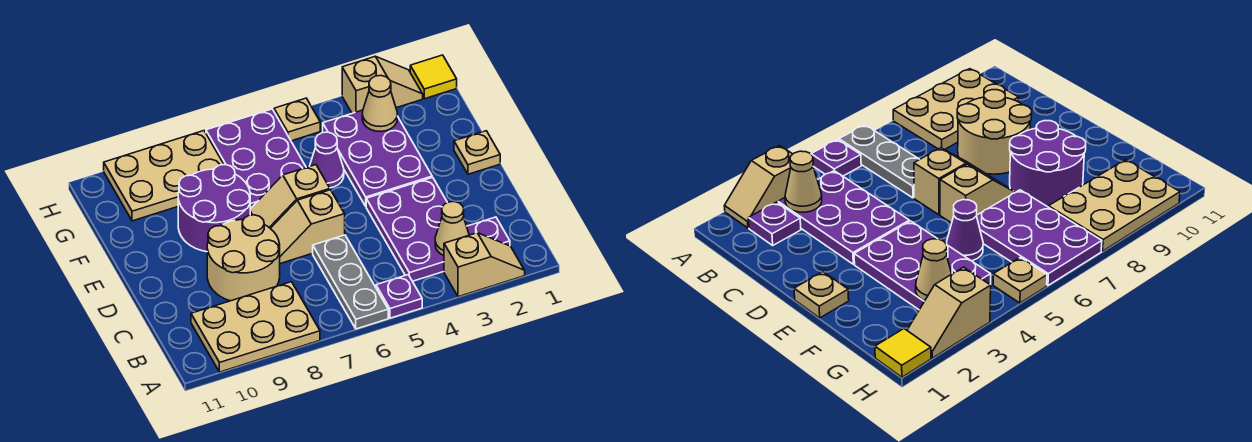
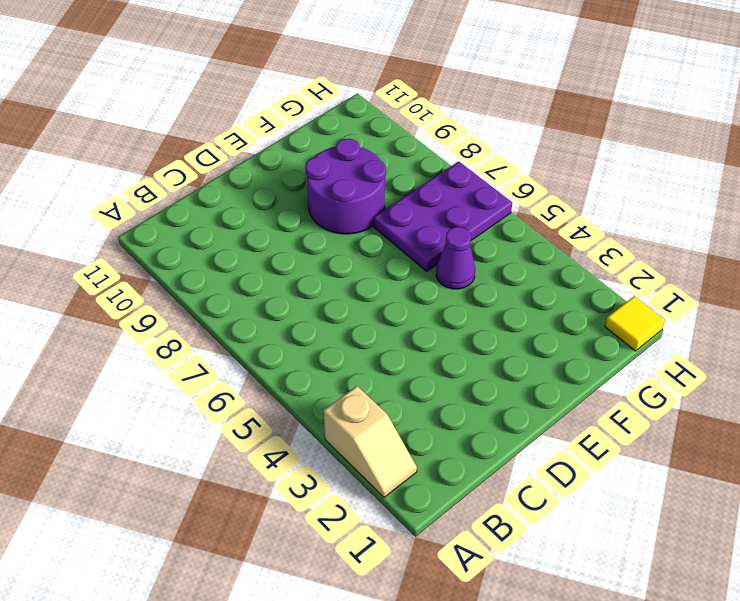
none -> purple 1x1 plate [376,275,422,318]
none -> grey 1x3 plate [313,235,388,329]
none -> tan 2x3 plate [191,282,320,372]

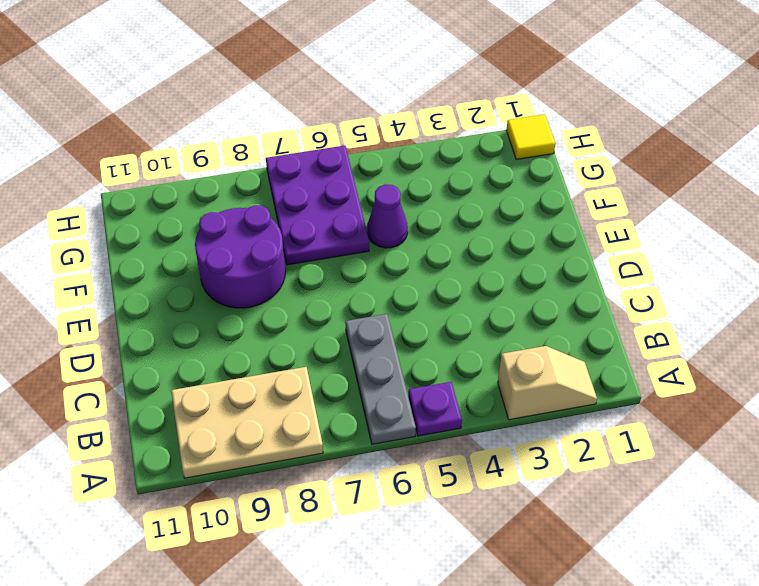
none -> purple 1x1 plate [467,217,510,246]
none -> purple 2x3 plate [366,177,447,281]
none -> tan 2x2 round brick [207,215,280,301]

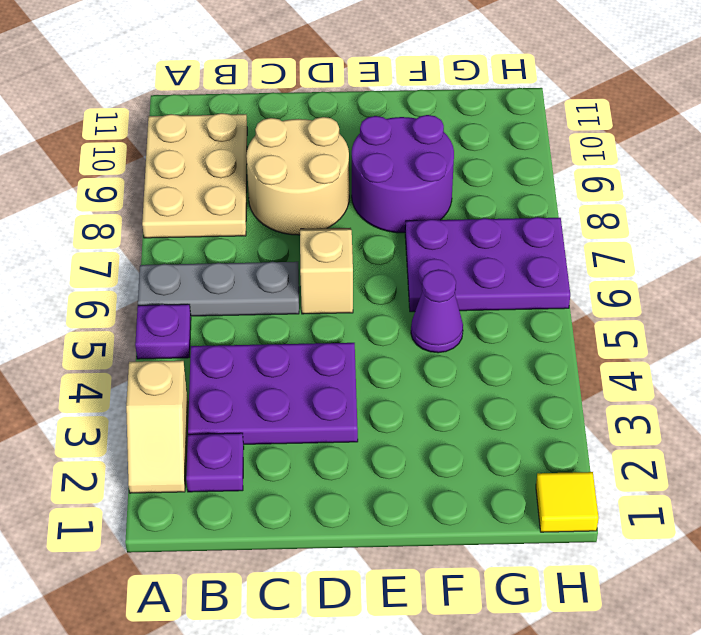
none -> tan 1x1 plate [454,131,500,174]
none -> purple 2x3 plate [323,110,432,206]
none -> tan 1x2 slope [250,165,330,228]

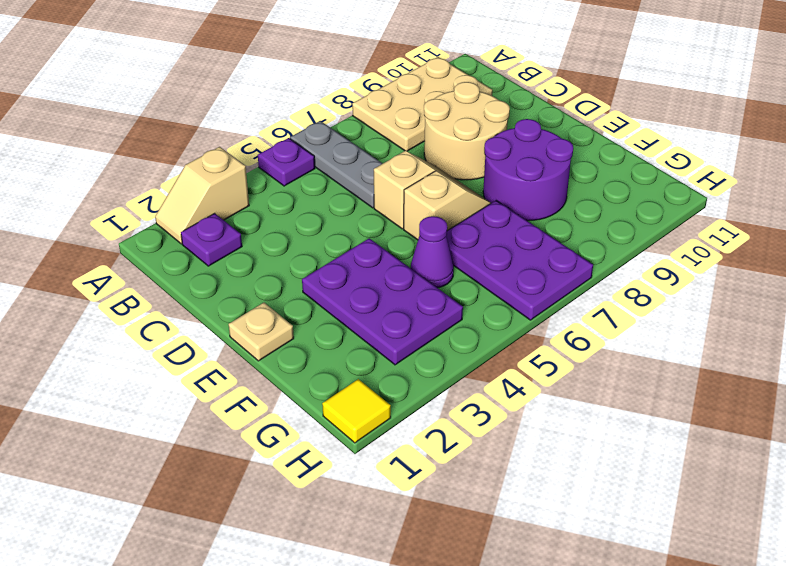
none -> purple 2x3 plate [366,177,447,281]
none -> tan 2x3 plate [104,131,224,221]
none -> tan 1x2 slope [342,56,423,113]

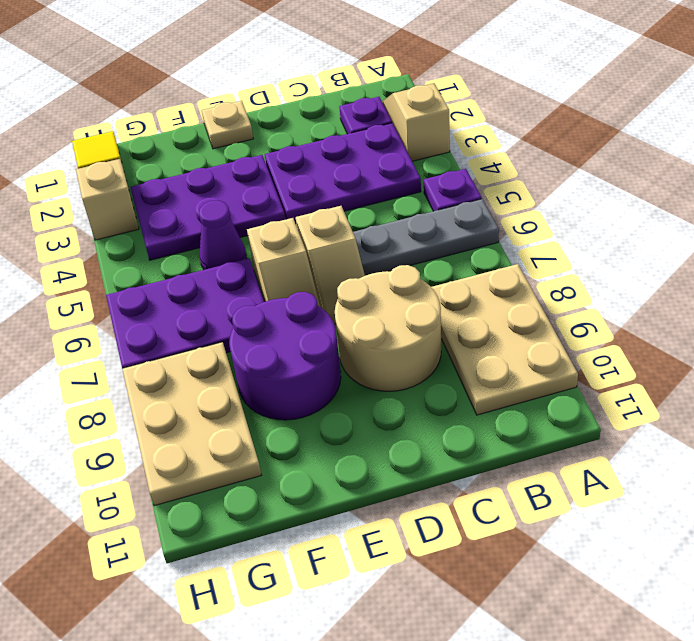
none -> tan 1x1 plate [274,98,320,141]
none -> tan 1x1 cone [435,202,469,256]
none -> tan 1x1 cone [362,76,397,132]

